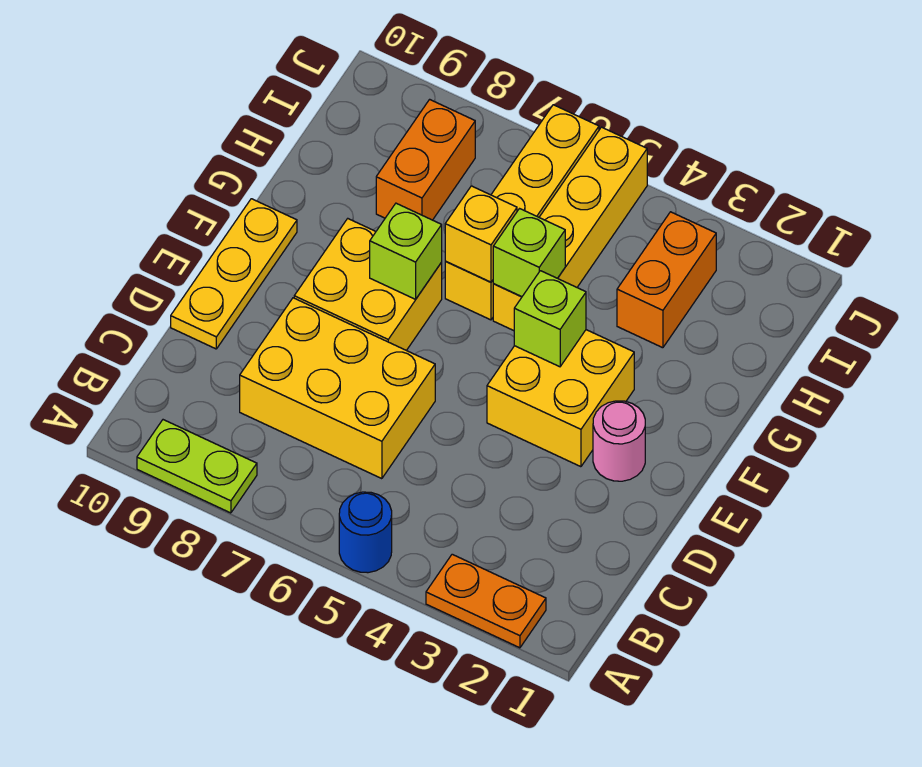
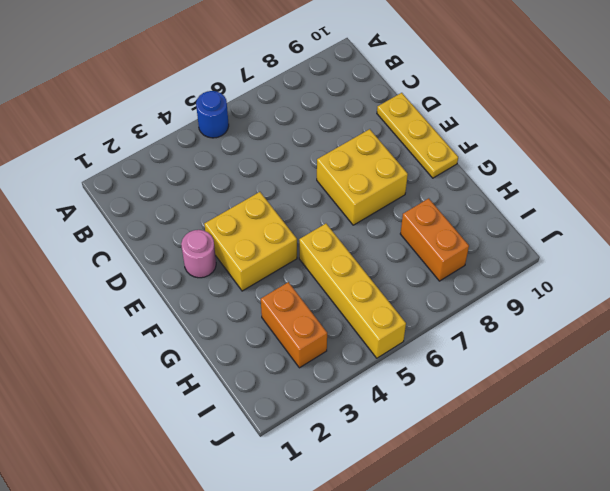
none -> orange 1x2 plate [426,554,546,648]
none -> lime 1x2 plate [137,420,257,513]
none -> yellow 2x3 brick [240,298,435,479]

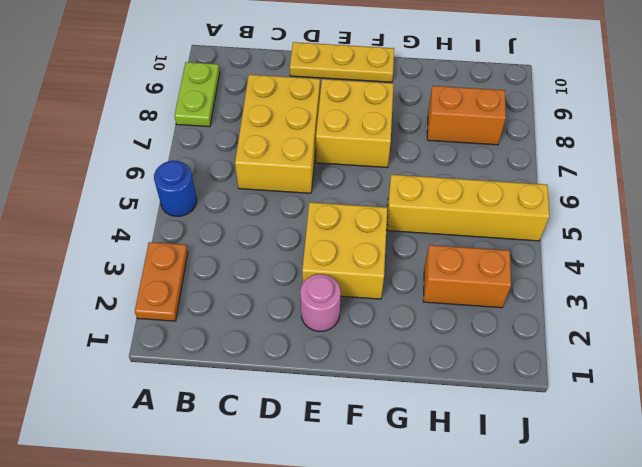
none -> yellow 1x4 brick [445,105,599,320]
none -> lime 1x1 brick [514,271,586,367]
none -> lime 1x1 brick [370,203,442,299]

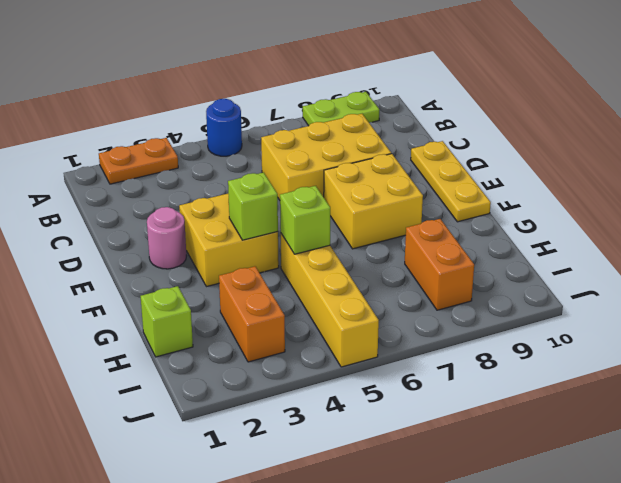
lime 1x1 brick [141,286,193,357] -> lime 1x1 brick moved to [370,203,442,299]
none -> yellow 1x4 brick [445,105,599,320]
none -> yellow 1x1 brick [445,186,517,282]

